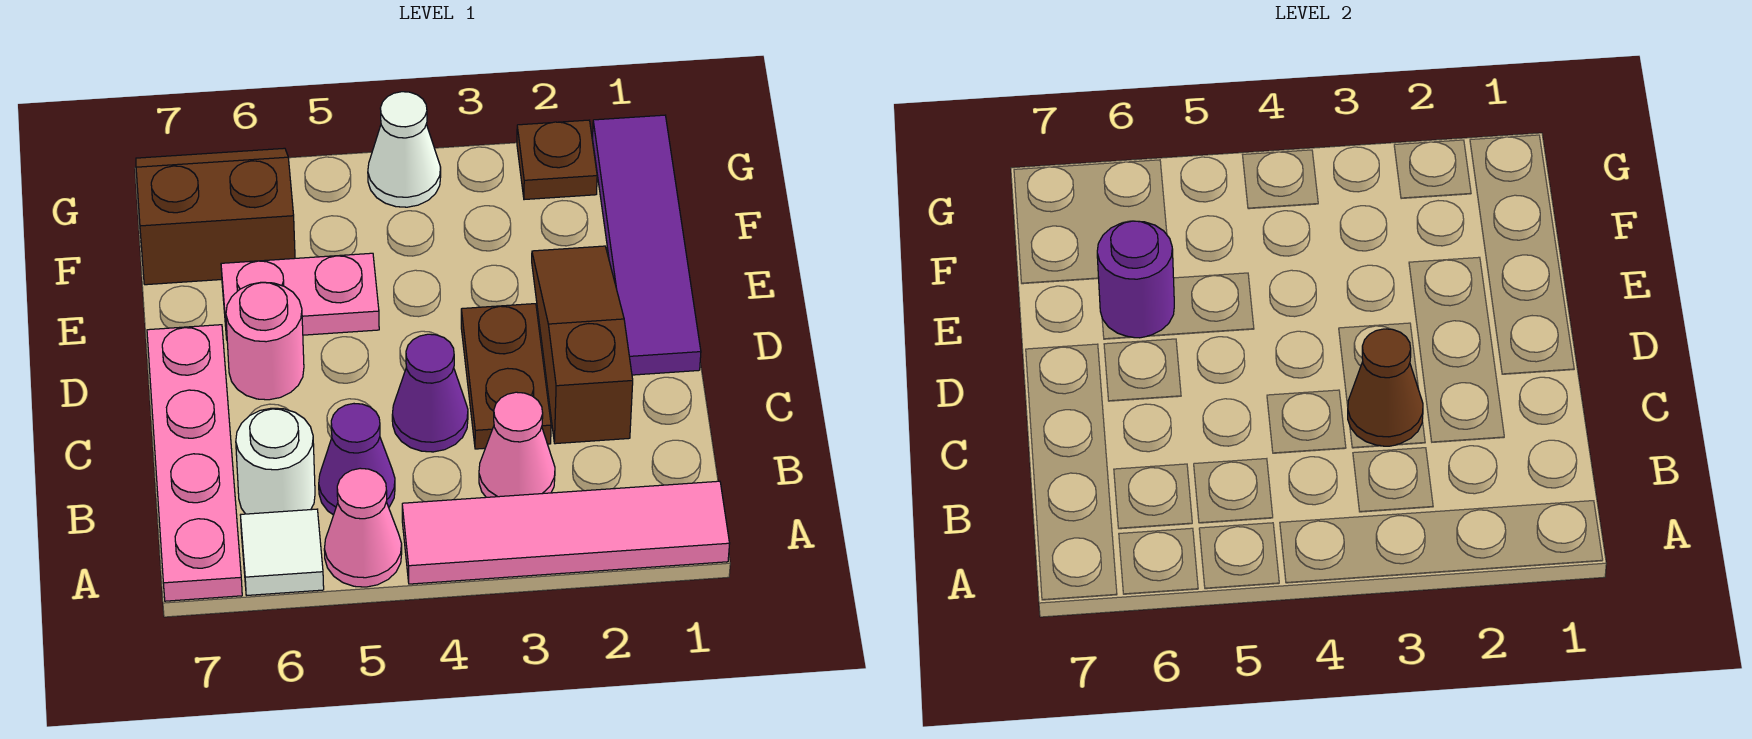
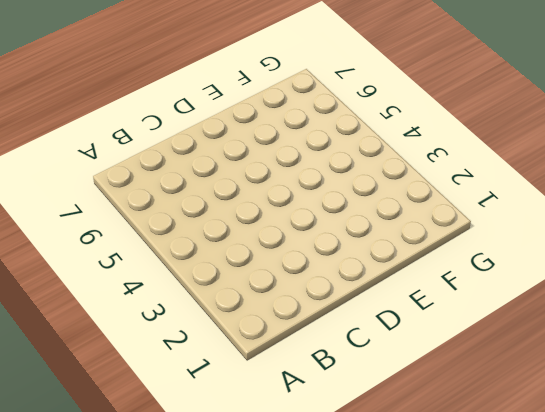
none -> pink 1x4 tile [402,481,730,584]
none -> pink 1x1 cone [324,468,402,587]
none -> white 1x1 tile [240,509,324,595]

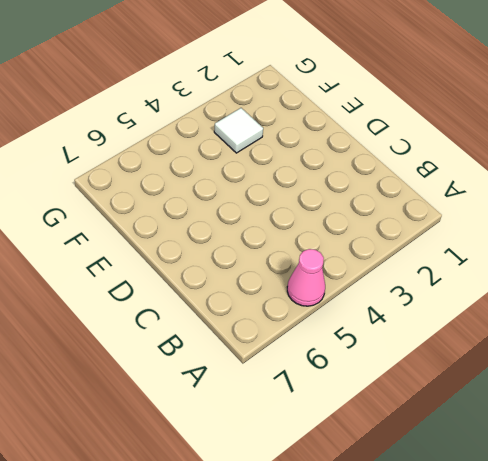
white 1x1 tile [214,108,263,153] -> white 1x1 tile moved to [240,509,324,595]
none -> pink 1x4 tile [402,481,730,584]
none -> pink 1x4 plate [147,325,242,601]
none -> pink 1x1 cone [479,392,555,497]

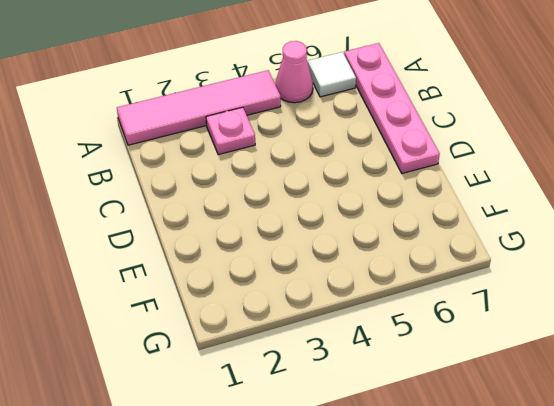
pink 1x1 plate [206,107,255,155] -> pink 1x1 cone [479,392,555,497]
none -> purple 1x1 cone [319,404,395,515]
none -> white 1x1 round brick [236,408,315,514]
none -> brown 1x3 slope [532,246,633,444]

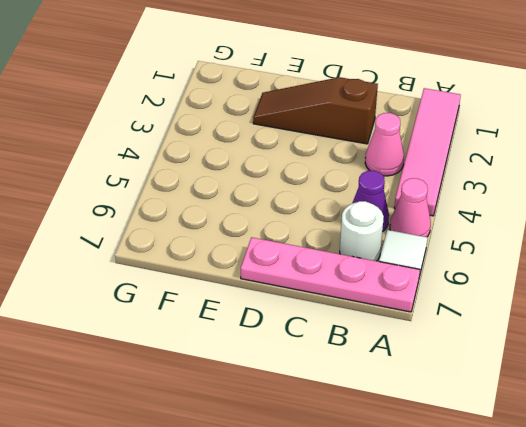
none -> brown 1x2 plate [461,304,551,449]
none -> purple 1x1 cone [392,334,468,452]
none -> purple 1x4 tile [593,115,701,375]

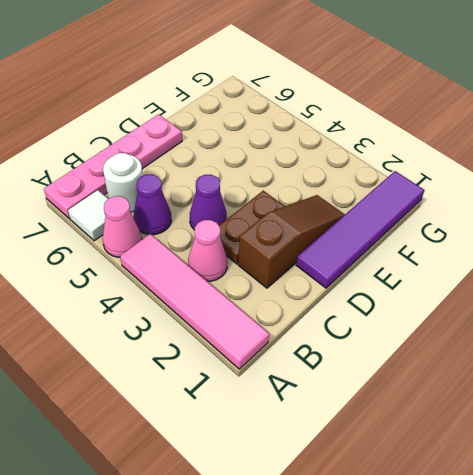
none -> pink 1x1 round brick [226,282,304,400]
none -> pink 1x2 plate [221,253,379,339]
none -> brown 2x2 slope [136,148,295,285]

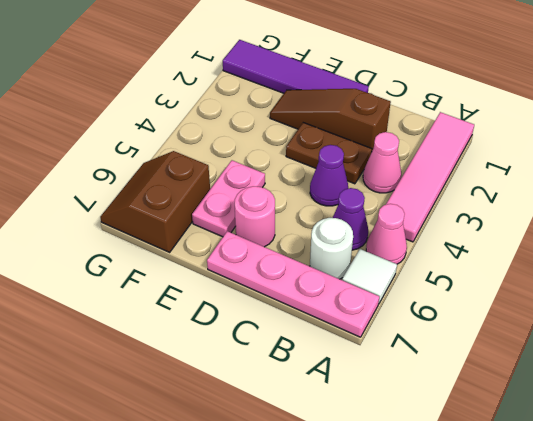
none -> brown 1x1 plate [517,120,597,200]
none -> white 1x1 cone [368,92,441,207]
none -> brown 1x1 cone [1348,329,1423,446]

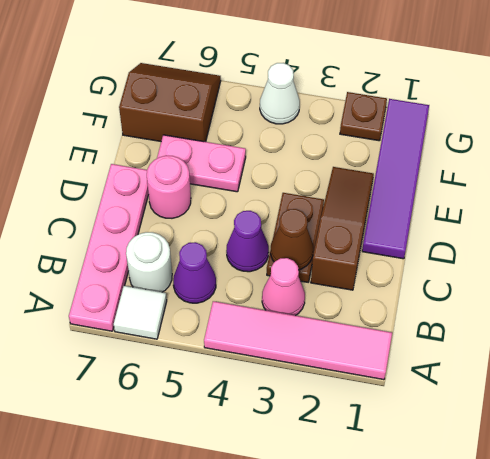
none -> pink 1x1 cone [324,468,402,587]
none -> purple 1x1 round brick [1097,221,1174,338]

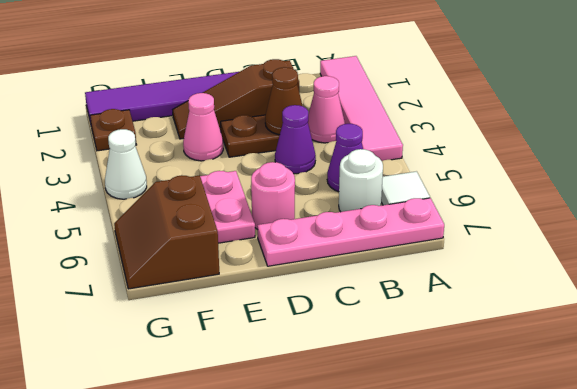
pink 1x1 cone [183,93,223,161] -> pink 1x1 cone moved to [324,468,402,587]
none -> purple 1x1 round brick [1097,221,1174,338]

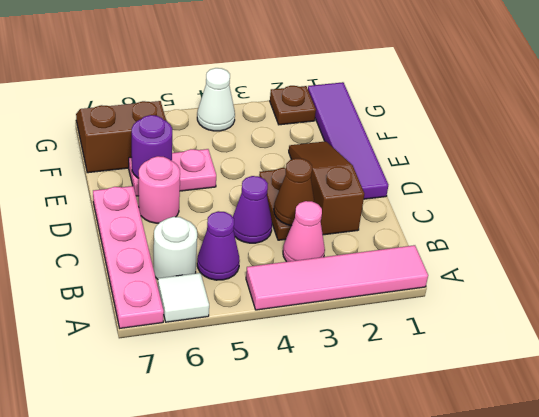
none -> pink 1x1 cone [324,468,402,587]

